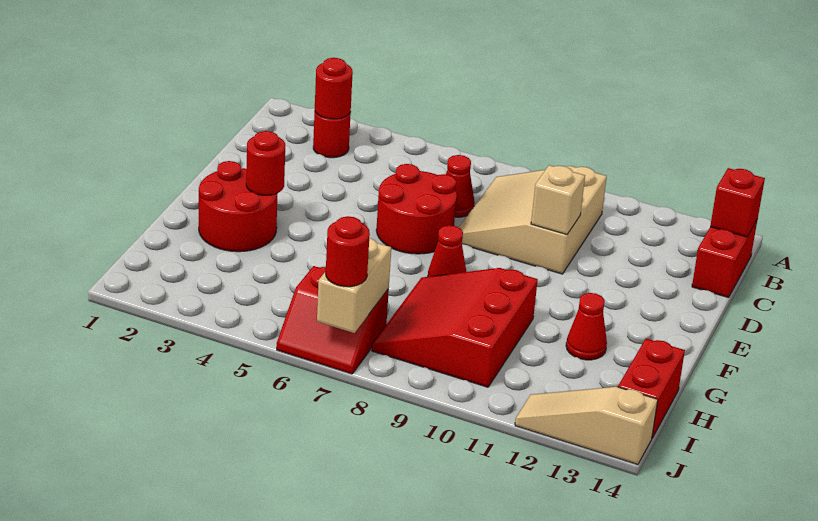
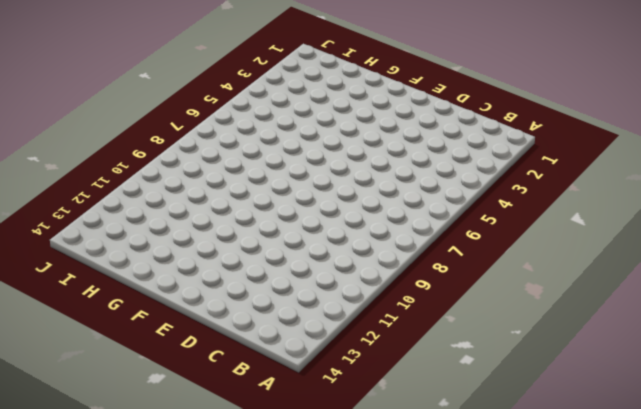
none -> red 1x1 round brick [313,112,351,158]
none -> tan 3x3 slope [459,166,607,274]
none -> red 1x2 brick [692,219,758,298]

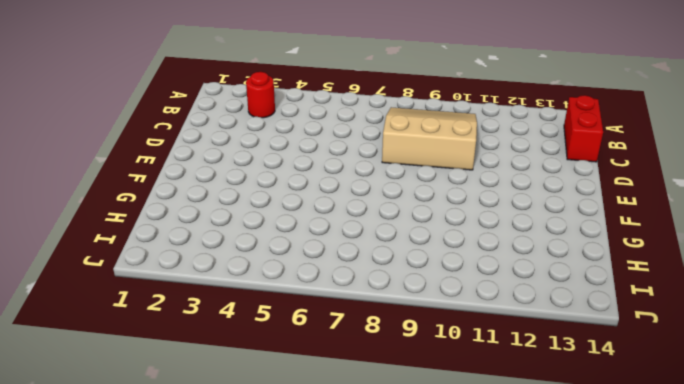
tan 3x3 slope [382,107,477,170] -> tan 3x3 slope turned to [459,166,607,274]
none -> red 1x1 cone [446,155,475,217]
none -> red 2x2 round brick [376,164,457,254]
none -> red 2x2 round brick [199,161,277,252]

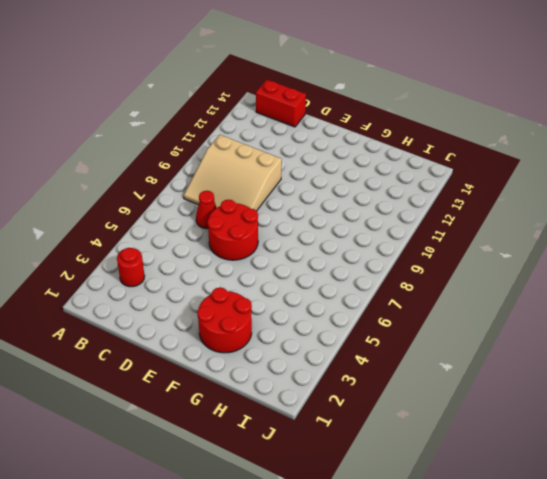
none -> red 1x1 cone [428,225,466,277]
none -> red 3x3 slope [372,268,538,387]
none -> red 1x1 cone [566,293,607,360]

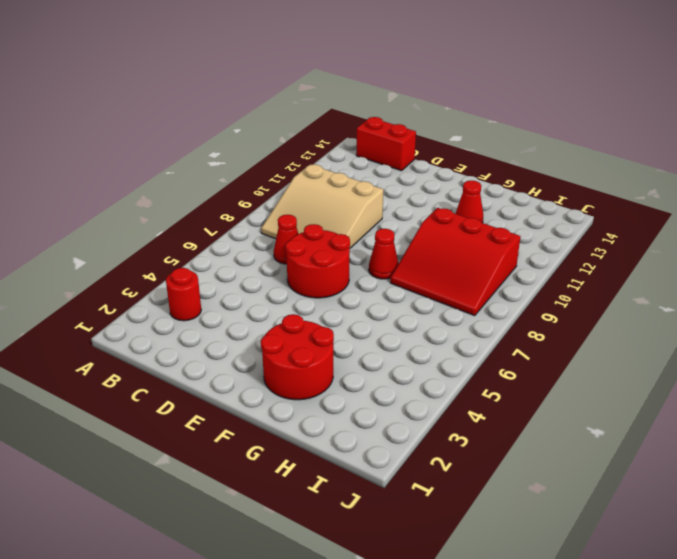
none -> red 1x2 brick [618,339,685,438]
none -> red 2x2 slope [277,266,389,374]
none -> tan 1x3 slope [515,387,658,465]

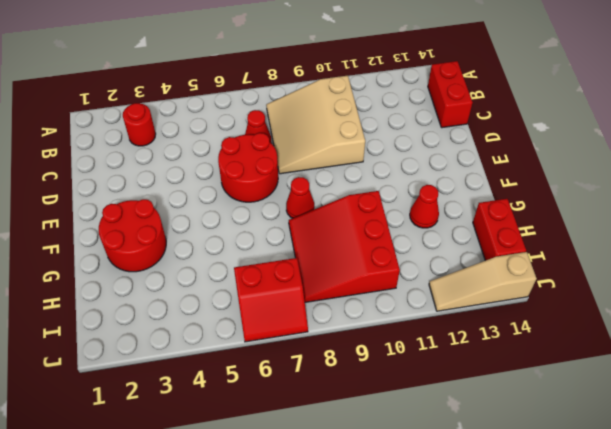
none -> red 1x1 round brick [315,58,353,119]
none -> red 1x1 brick [710,168,765,237]
none -> tan 1x1 brick [531,165,585,234]

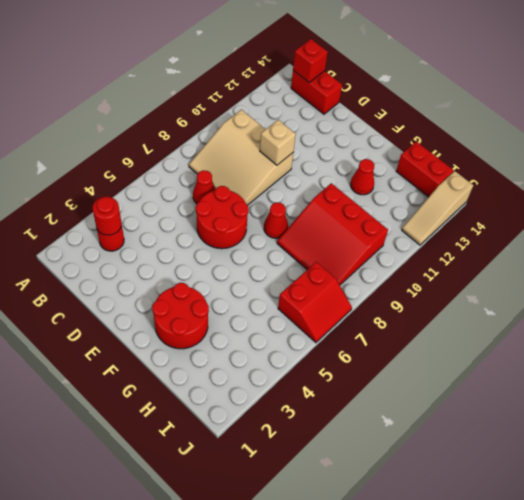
none -> red 1x1 round brick [246,131,285,195]
none -> tan 1x2 brick [317,238,391,333]
none -> red 1x1 round brick [326,216,370,287]

